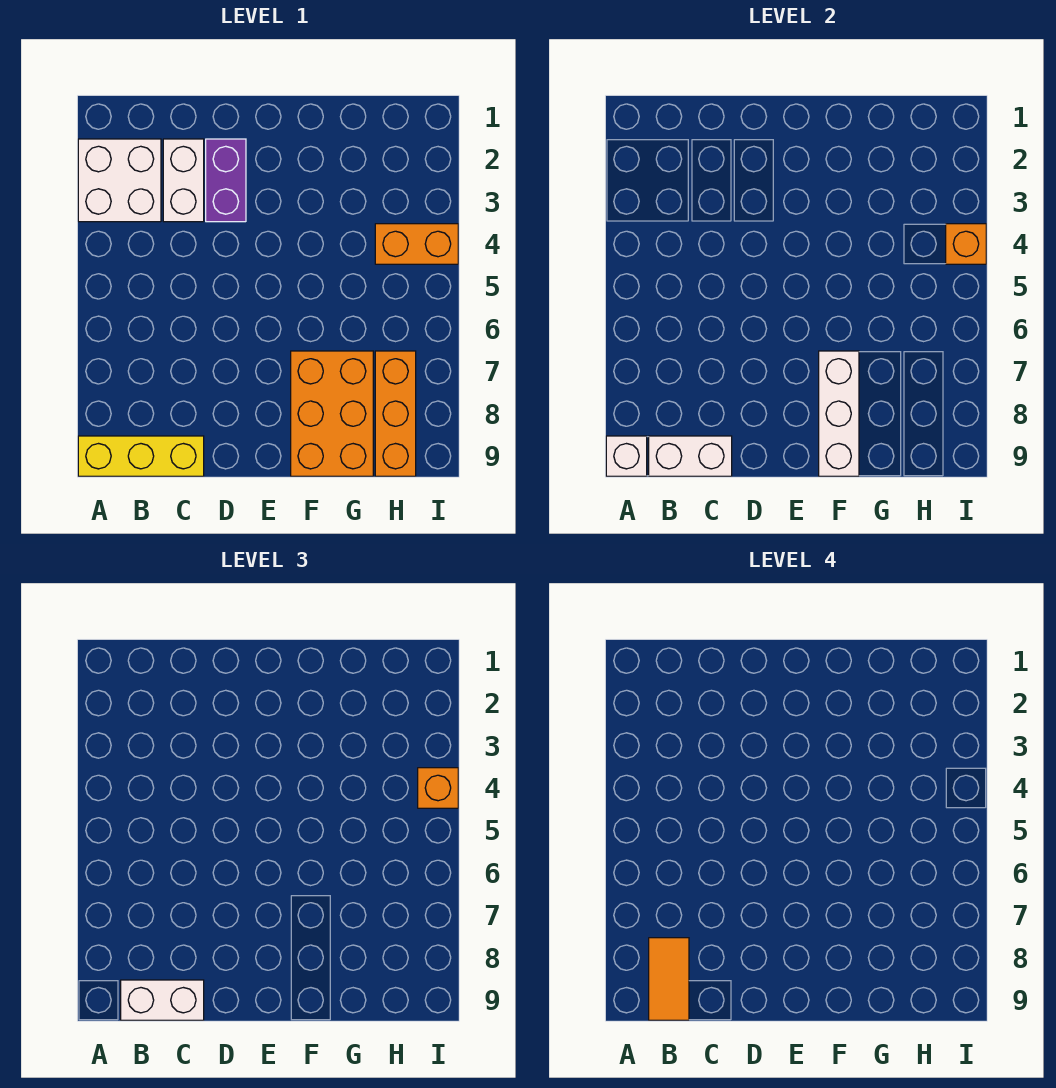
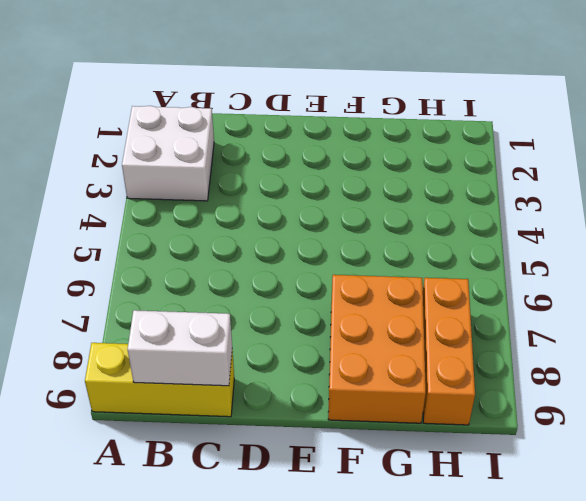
none -> white 1x2 brick [163,139,204,222]
none -> purple 1x2 brick [206,139,246,222]
none -> orange 1x2 brick [375,224,458,264]

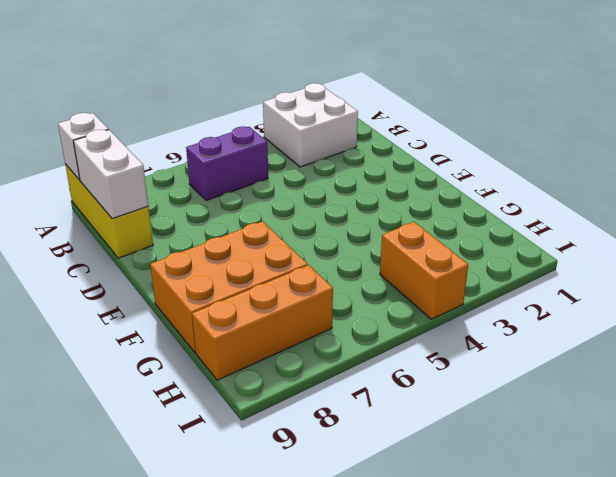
purple 1x2 brick [186,126,268,201] -> purple 1x2 brick moved to [206,139,246,222]
none -> white 1x2 brick [163,139,204,222]
none -> white 1x3 brick [819,351,859,476]
none -> orange 1x1 brick [946,224,986,264]

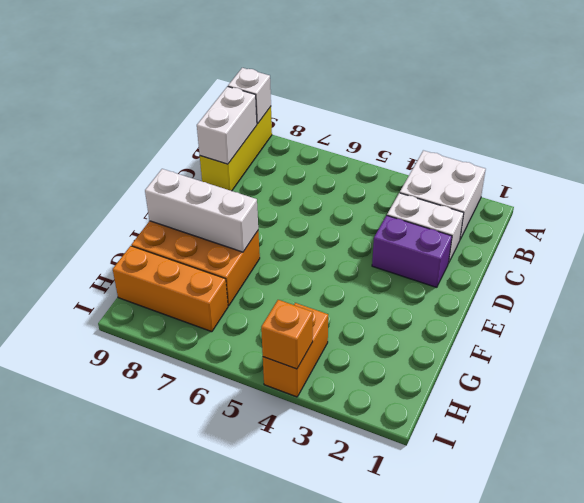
none -> white 1x2 brick [121,980,204,1020]
none -> orange 1x1 brick [418,768,458,808]
none -> orange 1x2 tile [649,938,689,1020]

